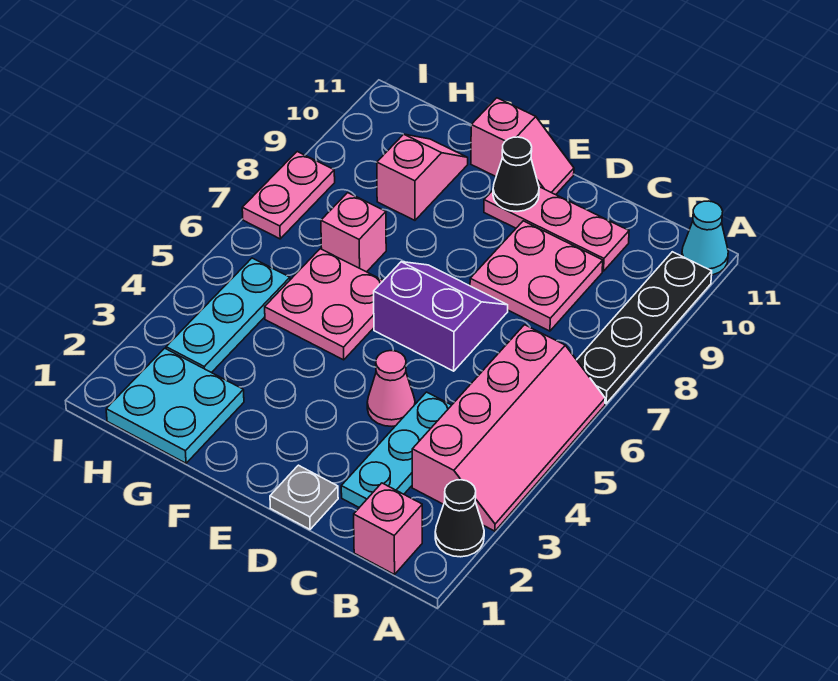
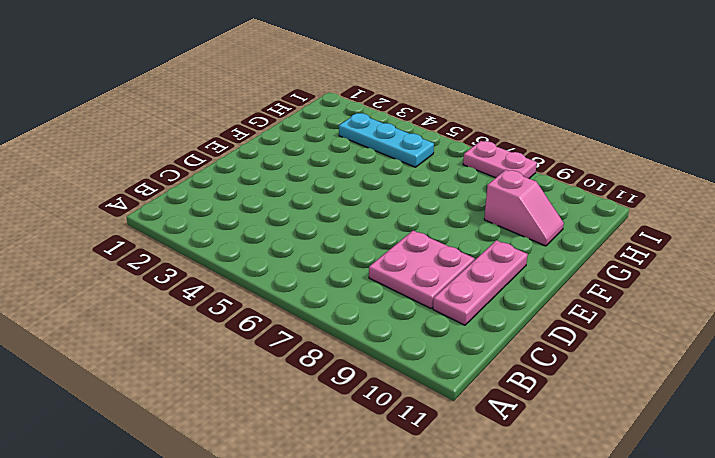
none -> black 1x1 cone [435,480,484,557]
none -> pink 2x4 slope [412,325,605,531]
none -> black 1x4 plate [577,252,712,404]

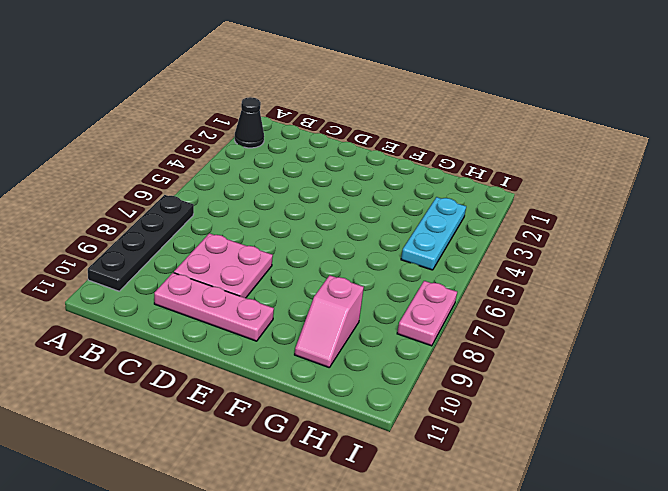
none -> pink 2x4 slope [412,325,605,531]
none -> cyan 1x1 cone [682,201,728,275]
none -> pink 1x1 brick [354,483,422,575]

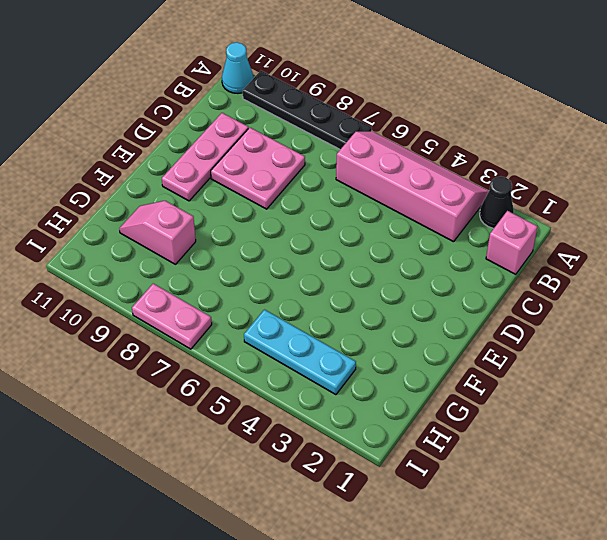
none -> cyan 1x3 plate [341,392,451,508]
none -> grey 1x1 plate [270,465,338,529]
none -> pink 1x1 cone [367,351,415,426]

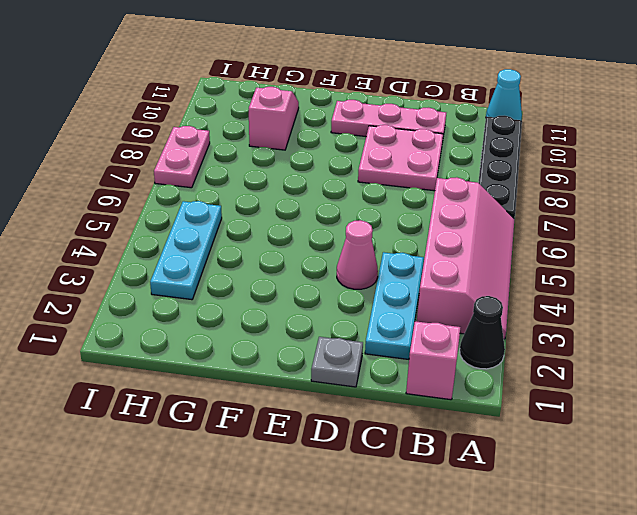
none -> purple 2x2 slope [374,262,508,371]
none -> pink 1x2 slope [471,98,574,195]
none -> pink 2x2 plate [265,249,383,360]

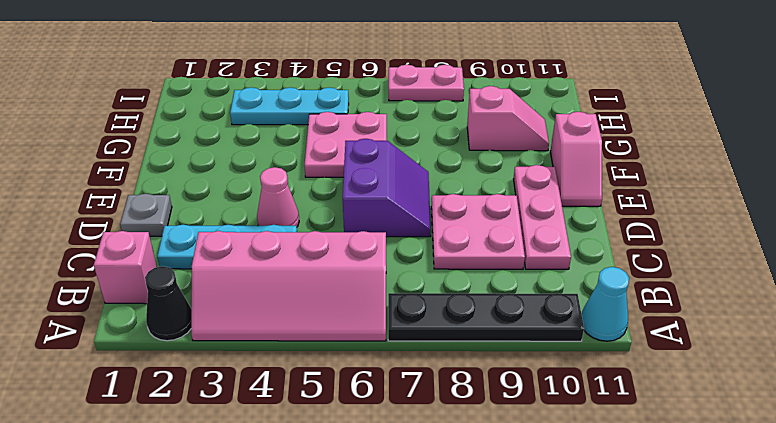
none -> cyan 2x2 plate [106,348,244,463]
none -> pink 1x1 brick [321,193,386,272]
none -> black 1x1 cone [493,137,539,211]

